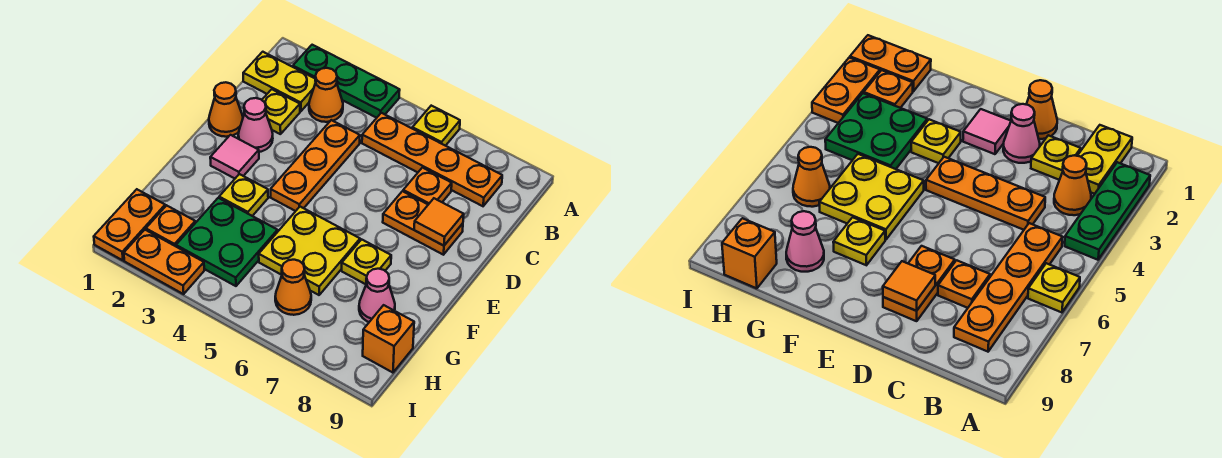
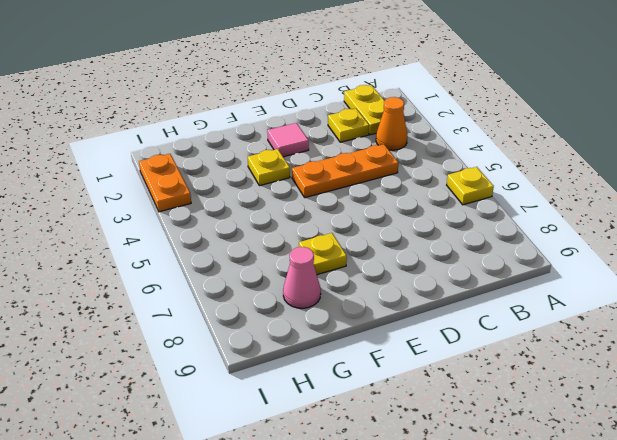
none -> green 1x3 plate [293,45,400,118]
none -> orange 1x4 plate [362,113,502,206]
none -> orange 1x1 plate [403,168,452,205]

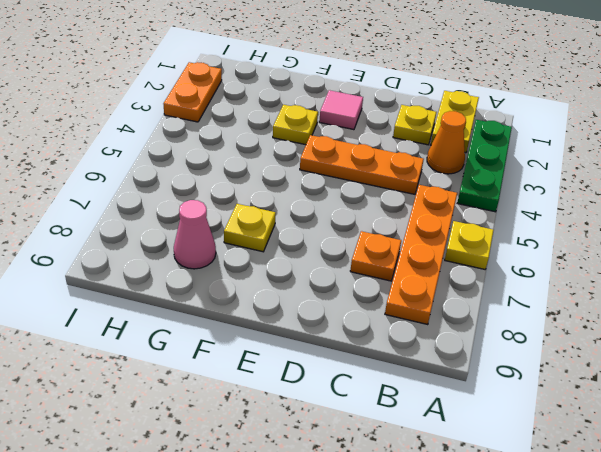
none -> orange 1x1 cone [209,82,243,137]
none -> pink 1x1 cone [238,98,273,152]
none -> orange 1x2 plate [383,191,463,255]

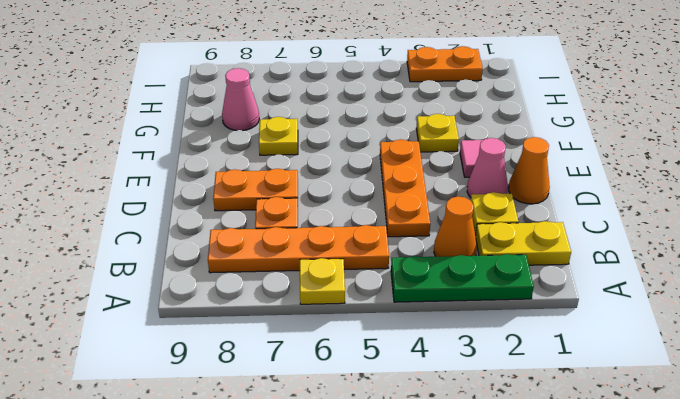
none -> yellow 2x2 plate [259,207,360,295]
none -> green 2x2 plate [176,198,278,286]
none -> orange 1x2 plate [94,189,165,260]

